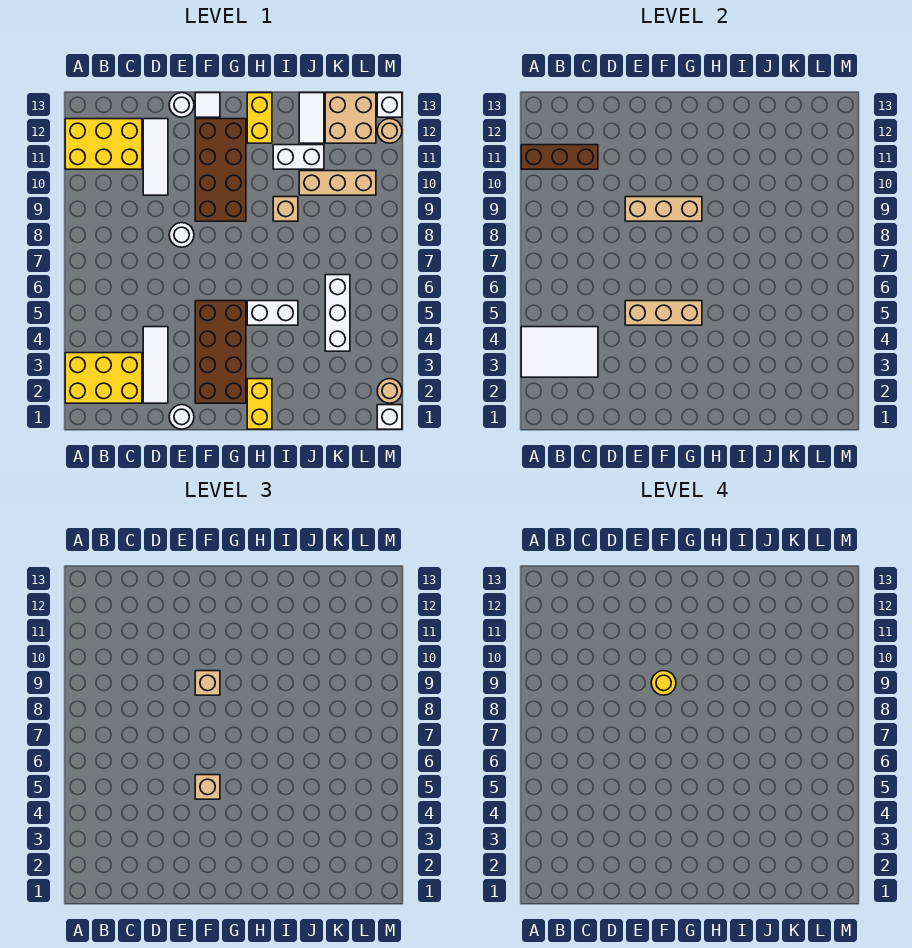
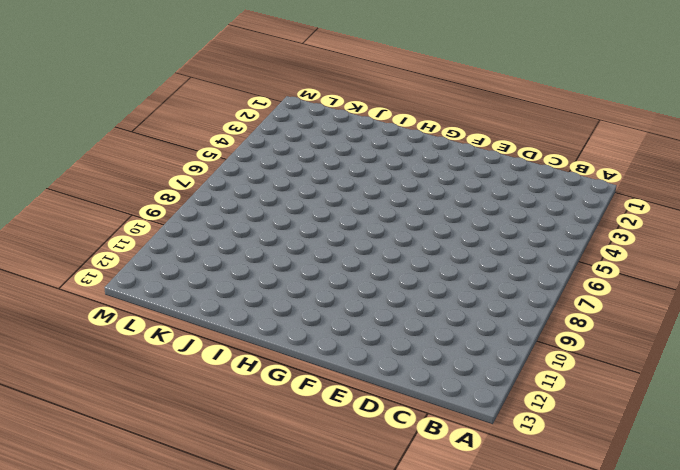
none -> yellow 2x3 brick [65,353,142,403]
none -> yellow 2x3 brick [65,119,142,169]
none -> white 1x3 tile [143,327,168,403]
none -> white 1x3 tile [143,119,168,195]

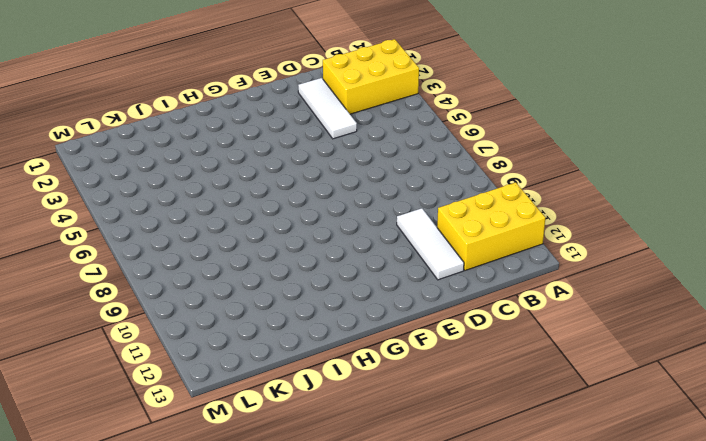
none -> white 1x1 round brick [169,405,194,429]
none -> white 1x1 round brick [169,223,194,247]
none -> white 1x1 round brick [169,93,194,117]
none -> brown 2x4 brick [195,301,246,403]

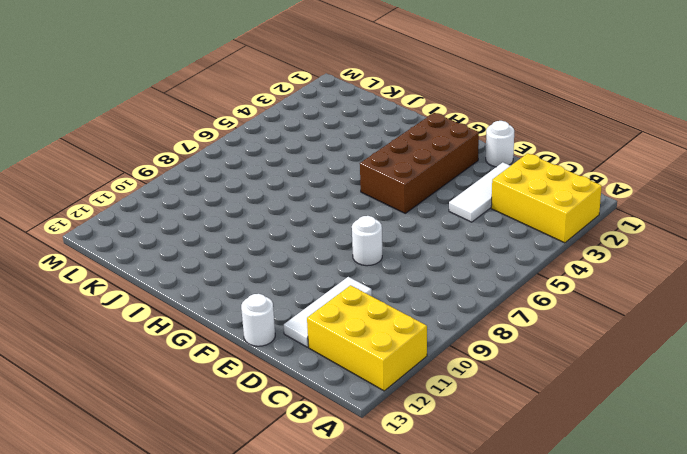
none -> brown 2x4 brick [195,119,246,221]
none -> white 1x1 tile [195,93,220,117]
none -> yellow 1x2 brick [247,379,272,429]
none -> white 1x2 brick [247,301,298,325]

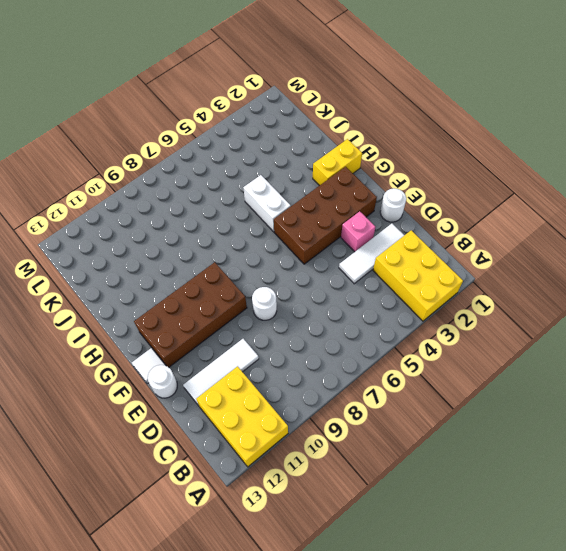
pink 1x1 brick [341,211,375,252] -> none
none -> yellow 1x2 brick [247,93,272,143]
none -> tan 1x1 brick [273,197,298,221]
none -> white 1x2 brick [273,145,324,169]
none -> tan 1x3 brick [299,171,376,195]

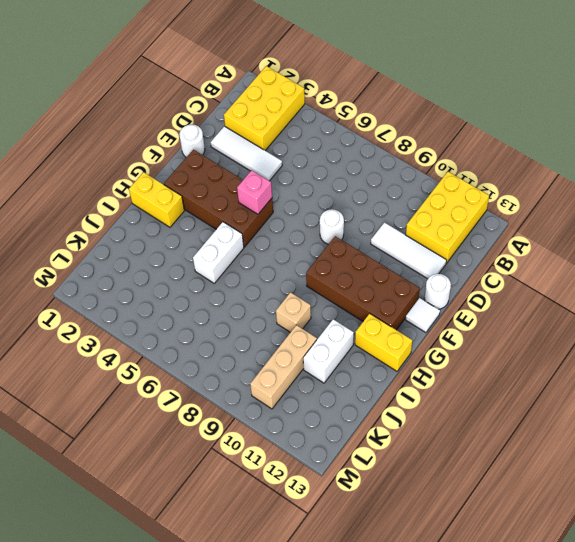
pink 1x1 brick [237,170,272,214] -> tan 1x3 brick [625,301,702,325]
none -> white 1x2 tile [299,93,324,143]
none -> white 1x3 brick [325,275,350,351]
none -> tan 2x2 brick [325,93,376,143]
none -> white 1x1 brick [377,405,402,429]

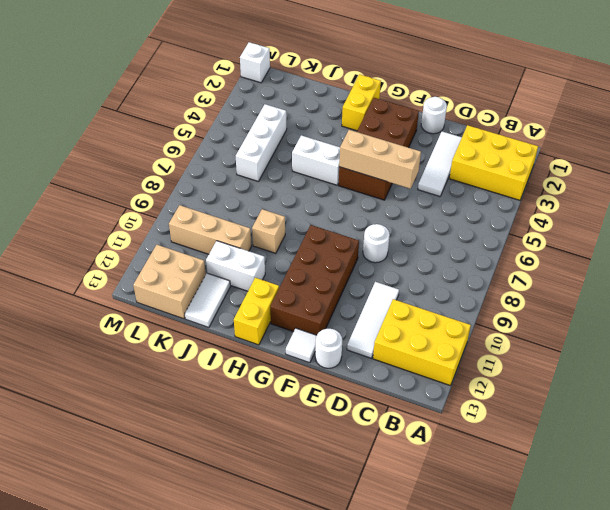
none -> tan 1x1 round brick [377,379,402,403]
none -> tan 1x1 round brick [377,119,402,143]
none -> white 1x1 brick [377,93,402,117]
none -> white 2x3 tile [521,327,598,377]

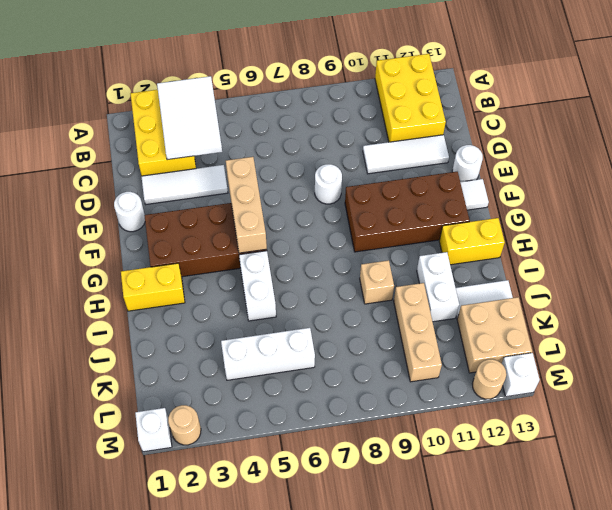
none -> brown 1x3 brick [521,145,598,169]
none -> tan 1x3 brick [625,197,702,221]
none -> tan 1x1 brick [195,775,220,799]
none -> tan 1x1 brick [195,671,220,695]

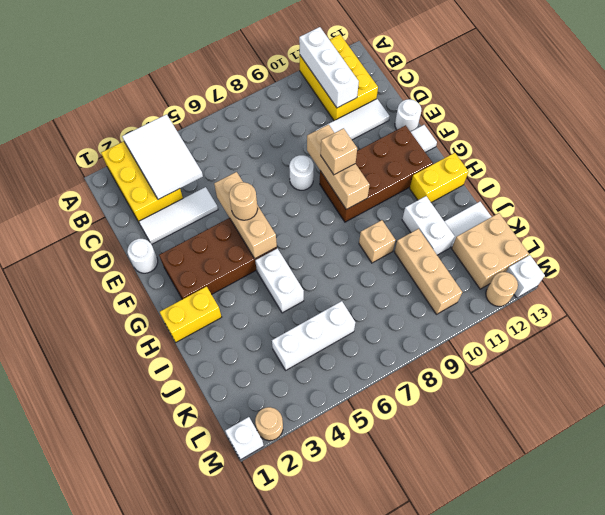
white 1x3 brick [299,27,359,108] -> brown 1x3 brick [521,145,598,169]
tan 1x1 round brick [229,182,258,220] -> tan 1x1 brick [195,775,220,799]
none -> yellow 1x1 round brick [651,671,676,695]

